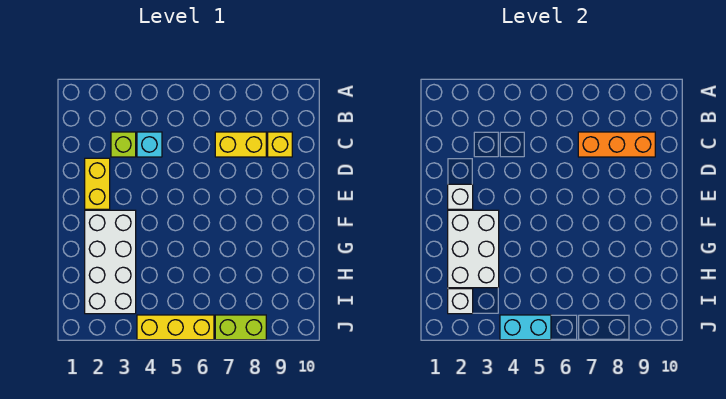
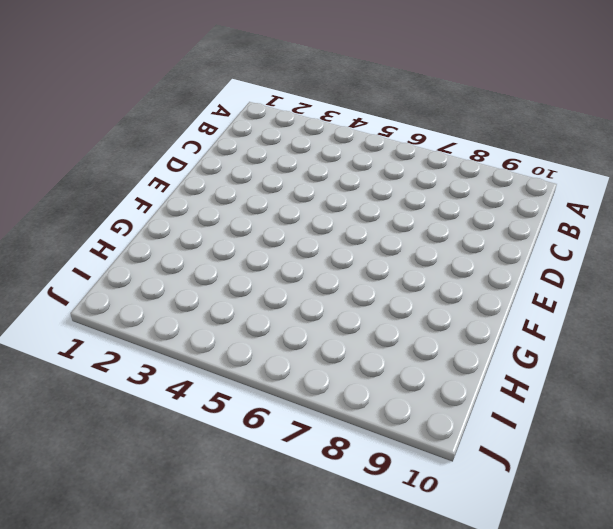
none -> lime 1x1 brick [111,132,136,157]
none -> cyan 1x1 brick [137,132,162,157]
none -> yellow 1x2 brick [215,132,266,157]

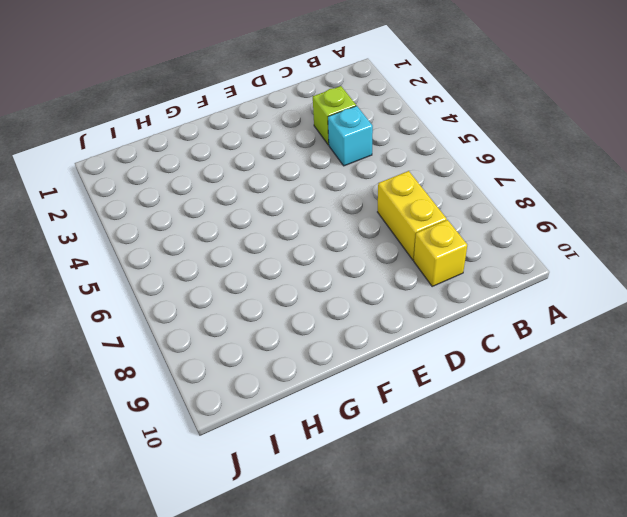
none -> yellow 1x2 brick [85,158,110,209]
none -> white 2x4 brick [85,210,136,314]
none -> yellow 1x3 brick [137,315,214,340]

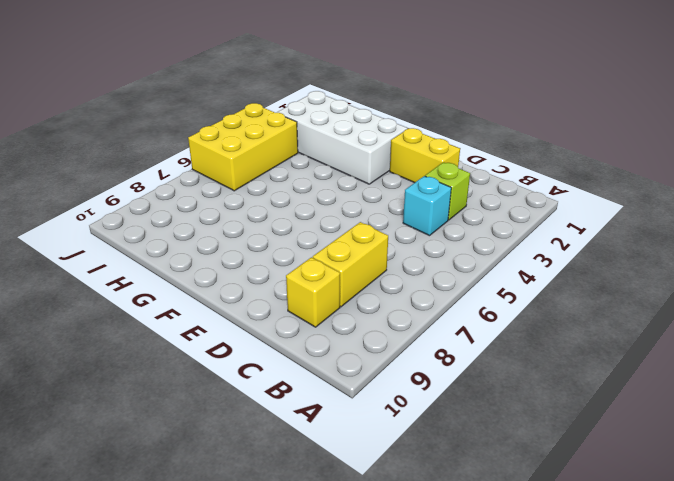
yellow 2x3 brick [188,103,298,191] -> yellow 1x3 brick [137,315,214,340]
none -> lime 1x2 brick [215,315,266,340]
none -> orange 1x3 brick [578,132,655,157]
none -> white 1x1 brick [448,184,473,209]

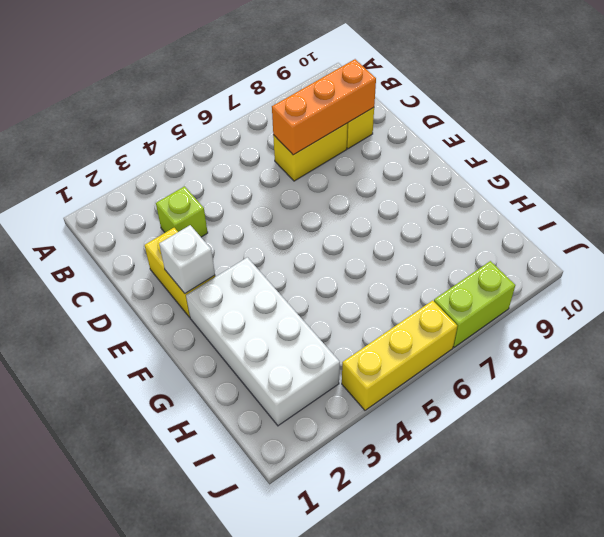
none -> cyan 1x1 brick [137,132,162,157]
none -> white 2x3 brick [448,210,499,288]
none -> white 1x1 brick [448,289,473,314]

